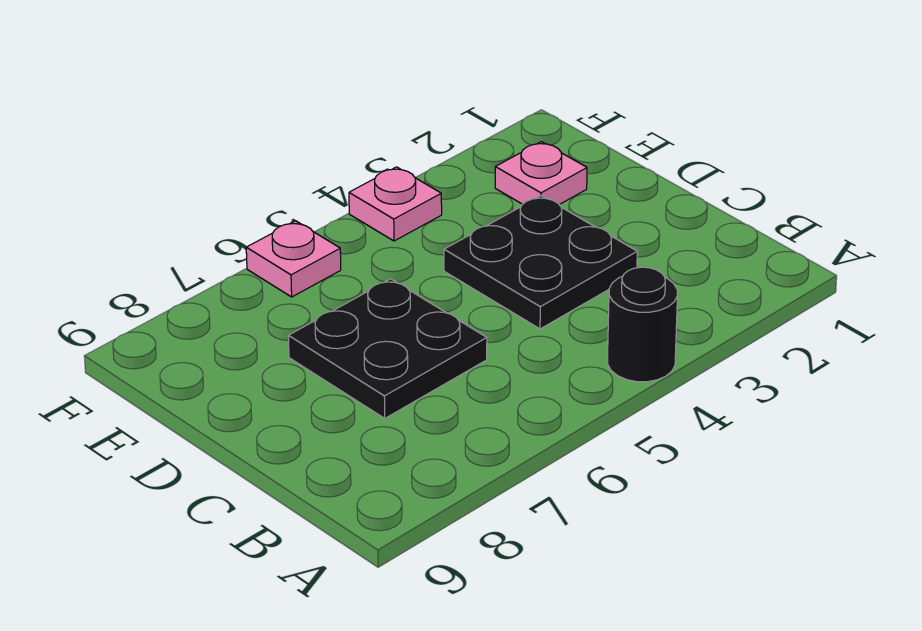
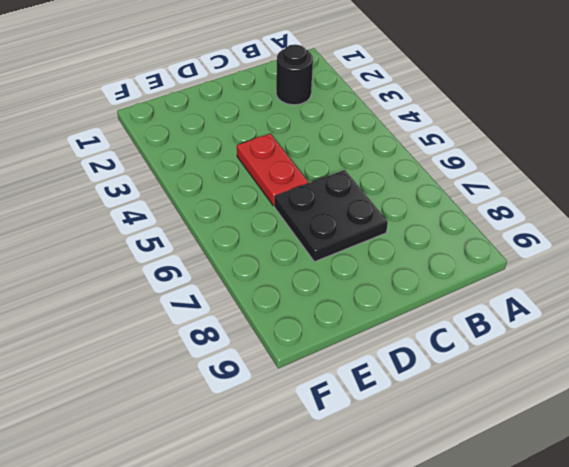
black 1x1 round brick [276,44,313,105] -> black 1x1 round brick moved to [608,267,678,382]
red 1x2 plate [237,134,308,206] -> black 2x2 plate [444,196,637,329]
none -> pink 1x1 plate [495,142,587,204]
none -> pink 1x1 plate [349,167,442,241]

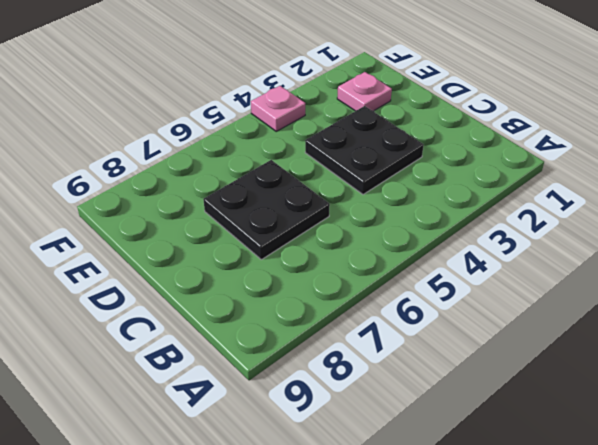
none -> black 1x1 round brick [608,267,678,382]
none -> pink 1x1 plate [246,221,341,297]

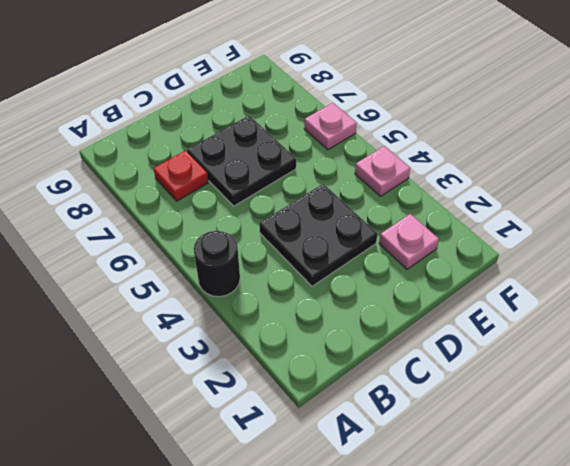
red 1x1 plate [154,151,208,201] -> none

